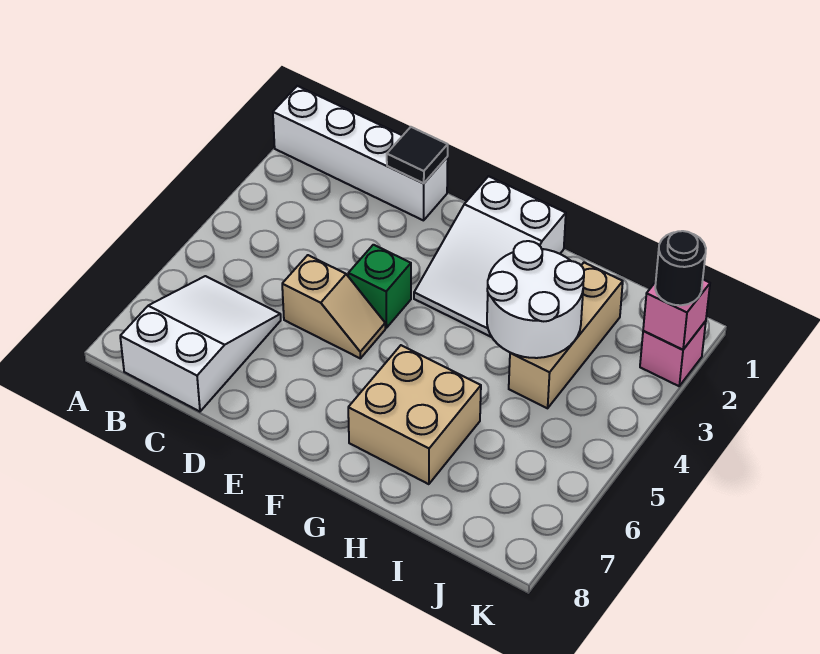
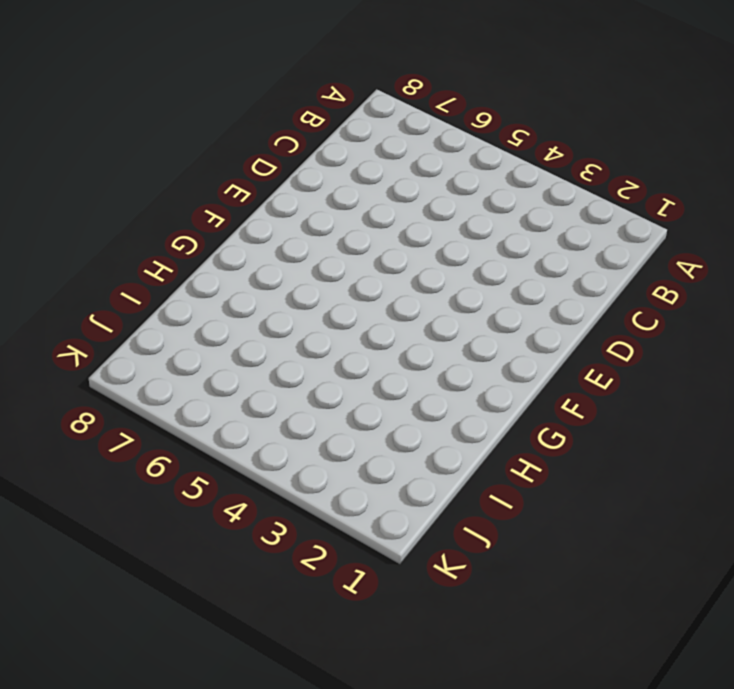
none -> white 1x4 brick [273,86,448,220]
none -> white 2x3 slope [120,276,281,412]
none -> tan 1x2 slope [282,255,385,358]

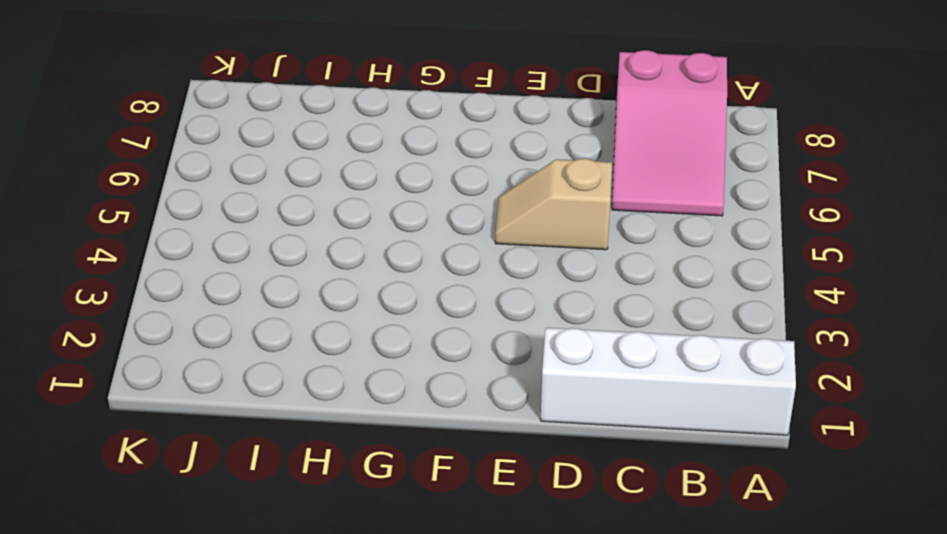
pink 2x3 slope [612,50,727,216] -> white 2x3 slope [120,276,281,412]
none -> green 1x1 brick [348,245,411,328]
none -> white 2x3 slope [414,176,566,337]
none -> tan 2x2 brick [348,345,481,484]

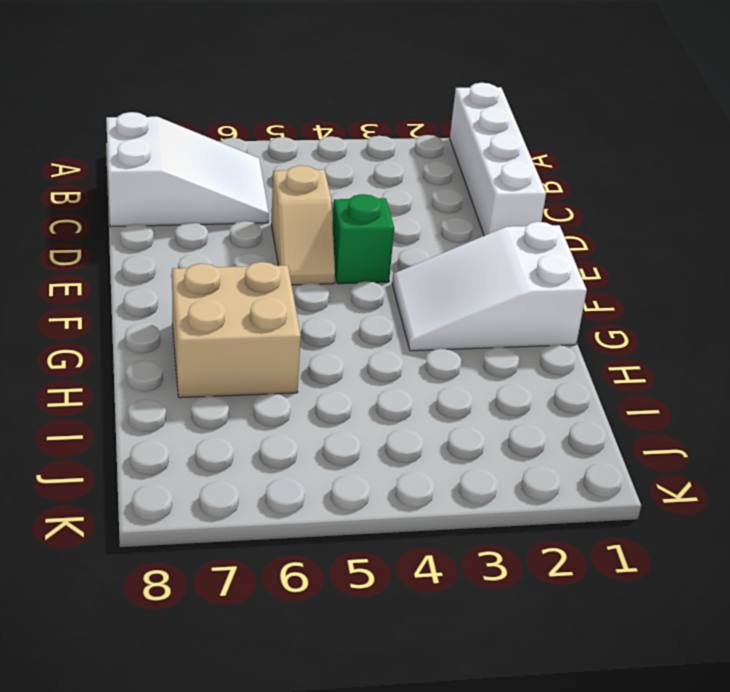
none -> tan 1x3 brick [509,263,623,408]
none -> pink 1x1 brick [640,321,706,386]
none -> black 1x1 tile [387,127,448,183]

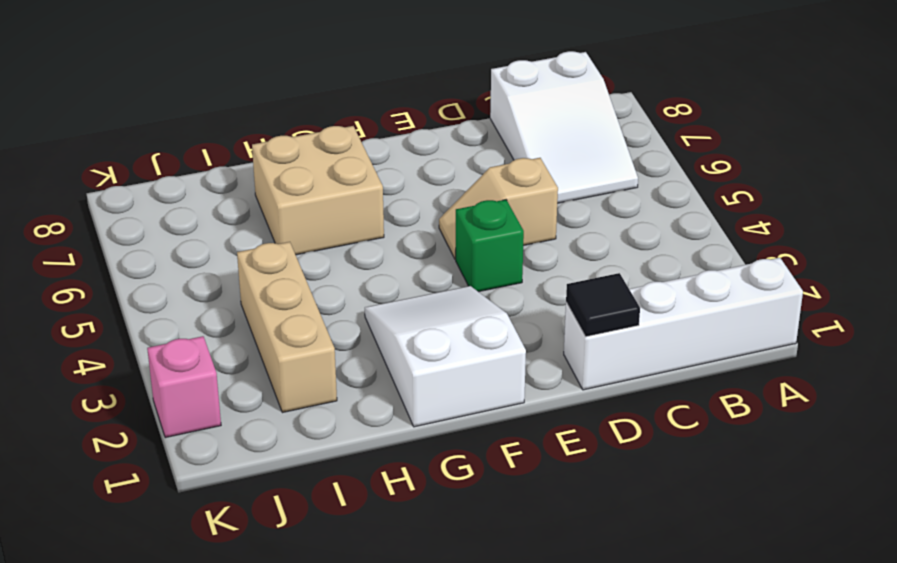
none -> white 2x2 round brick [487,241,584,358]
none -> pink 1x1 brick [643,280,710,350]
none -> black 1x1 round brick [655,231,706,305]

